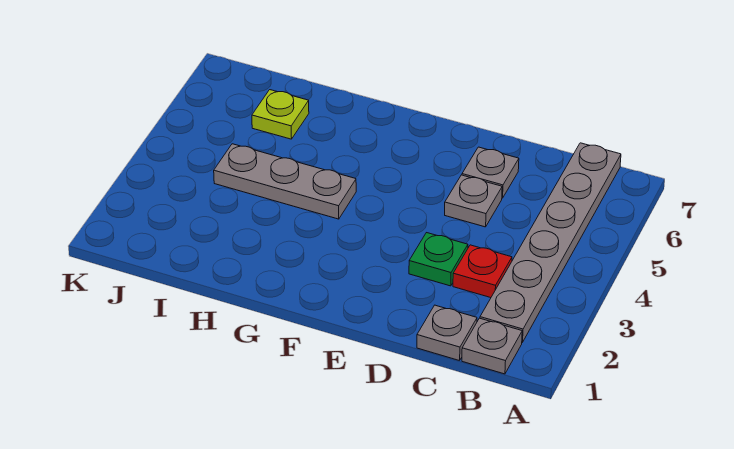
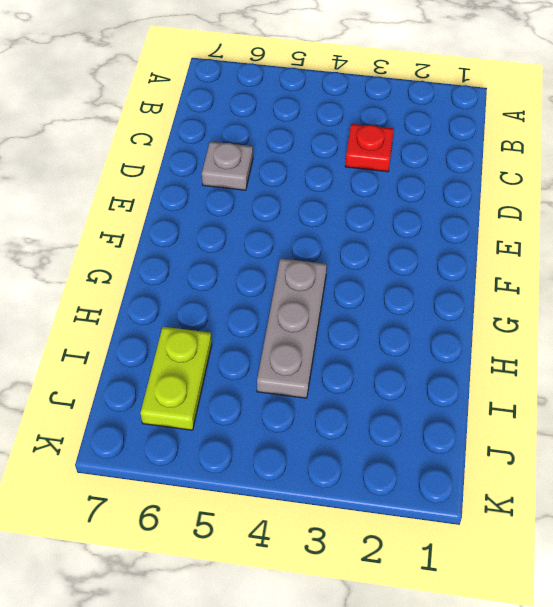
lime 1x2 plate [140,327,212,430] -> lime 1x1 plate [252,90,309,139]
none -> grey 1x1 plate [462,318,522,374]
none -> grey 1x6 plate [480,143,621,342]

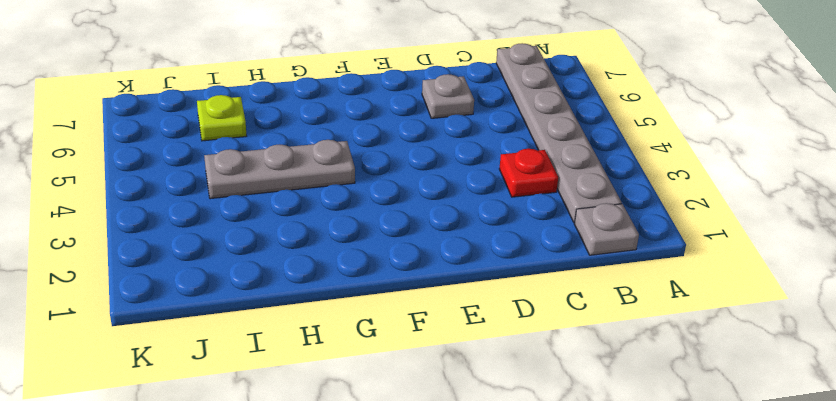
none -> grey 1x1 plate [417,305,477,361]
none -> green 1x1 plate [409,233,468,286]

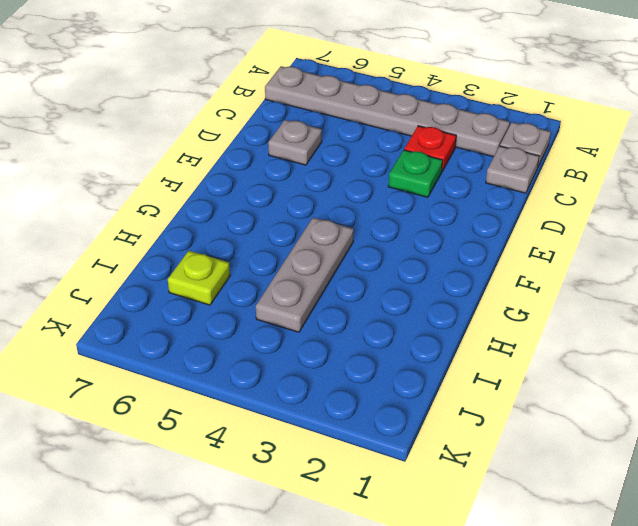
none -> grey 1x1 plate [445,175,502,227]

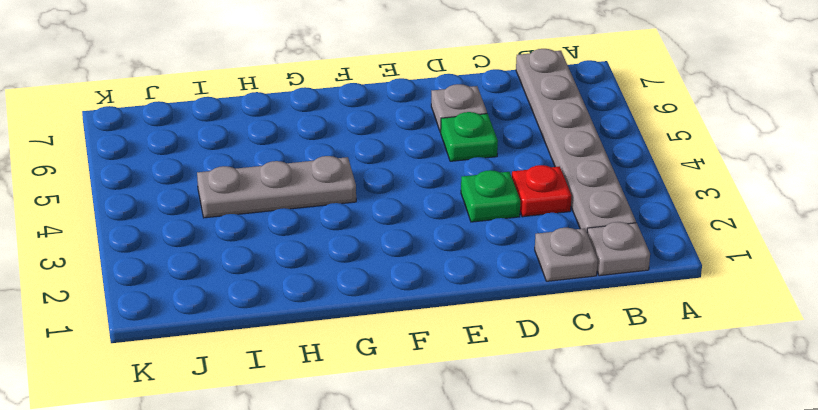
green 1x1 plate [440,112,498,161] -> grey 1x1 plate [445,175,502,227]
none -> lime 1x1 plate [252,90,309,139]

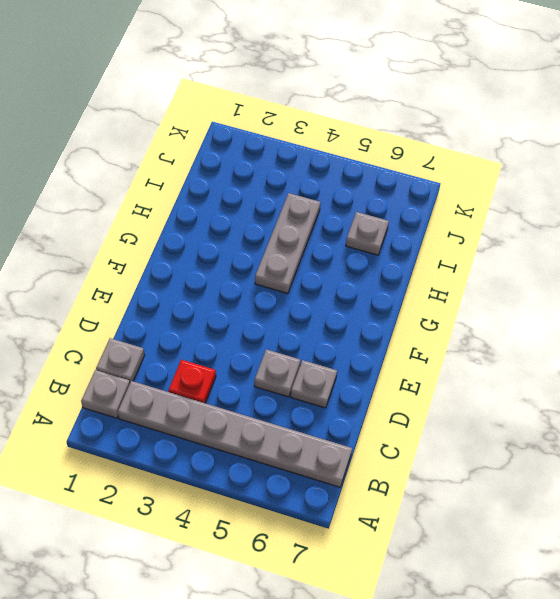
grey 1x1 plate [346,212,389,255] -> lime 1x1 plate [252,90,309,139]
none -> green 1x1 plate [409,233,468,286]

